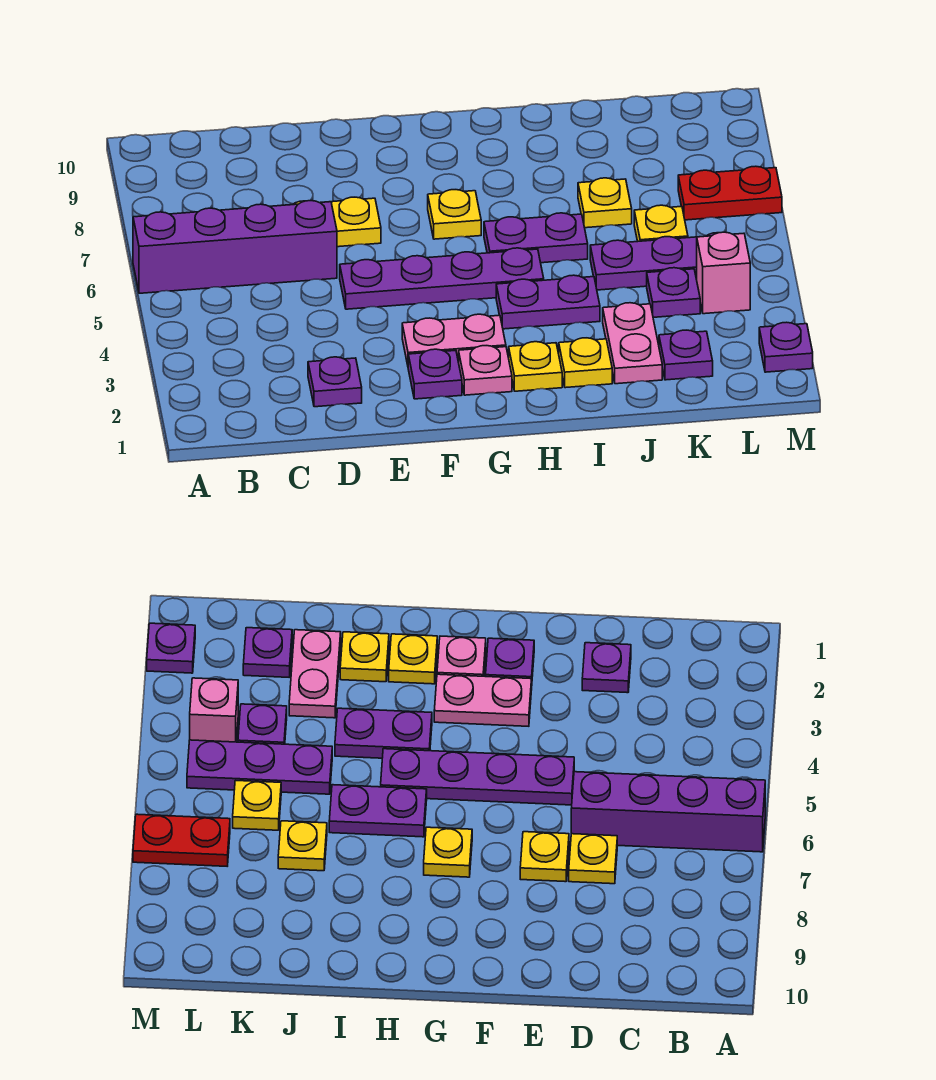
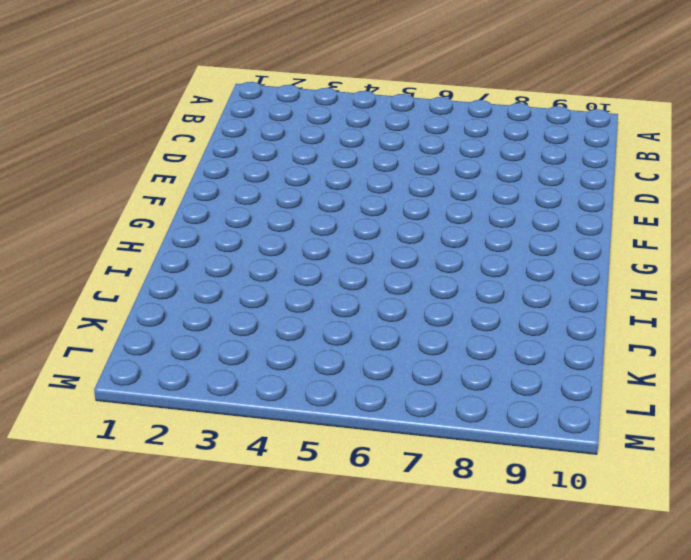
none -> purple 1x4 brick [133,201,337,293]
none -> purple 1x1 plate [308,357,362,407]
none -> yellow 1x1 plate [569,834,617,884]

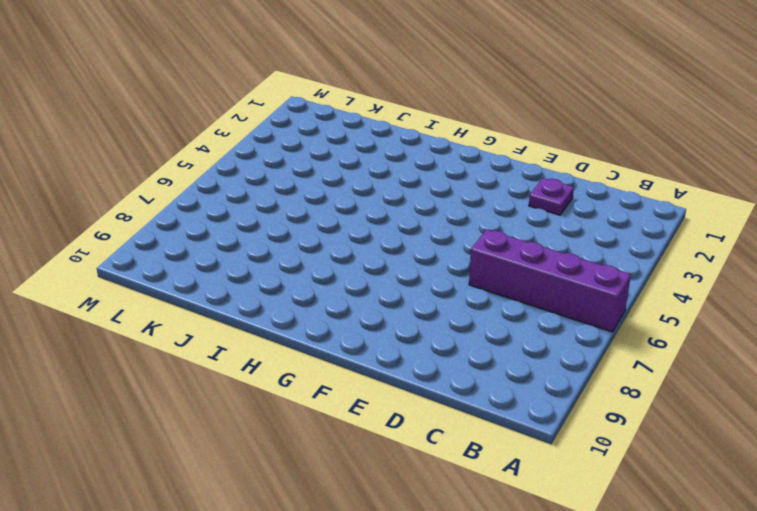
none -> yellow 1x1 plate [569,834,617,884]
none -> purple 1x4 plate [340,248,544,309]
none -> yellow 1x1 plate [331,197,381,247]

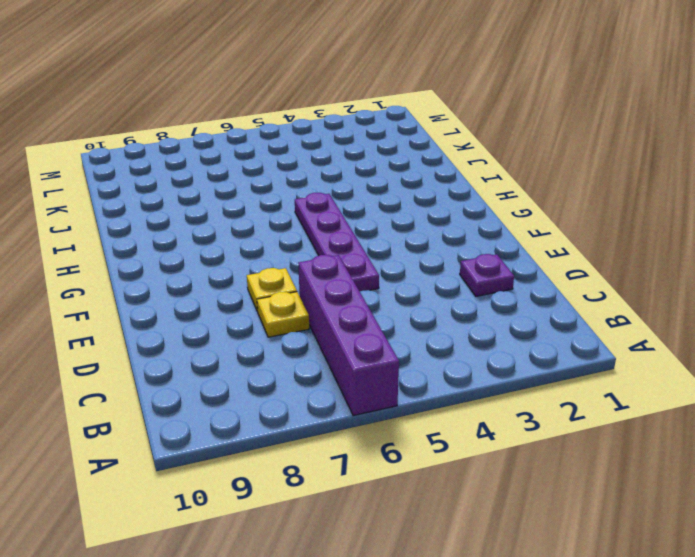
none -> purple 1x1 plate [408,349,462,399]
none -> pink 1x2 plate [402,314,506,365]
none -> pink 1x1 plate [459,346,512,395]

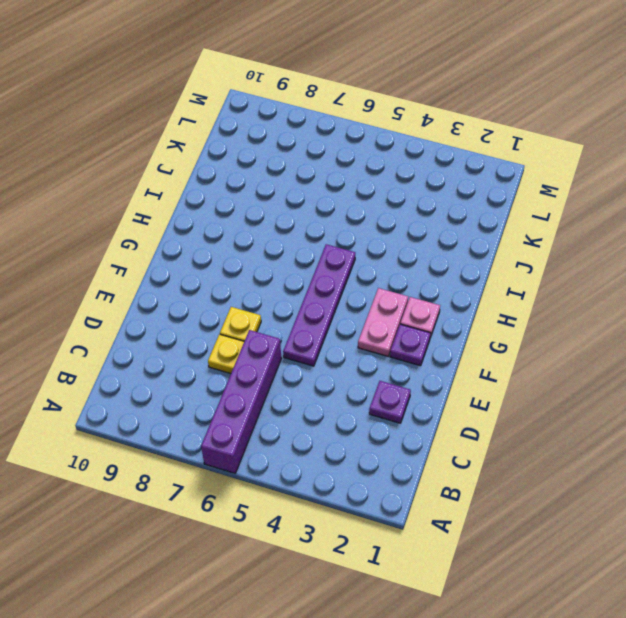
none -> yellow 1x1 plate [428,190,481,239]
none -> yellow 1x1 plate [509,342,562,391]
none -> purple 1x2 plate [496,275,600,329]

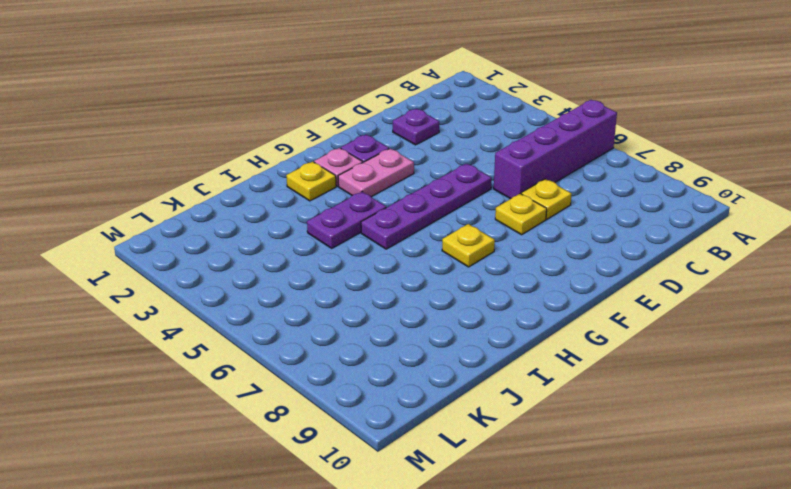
none -> purple 1x2 plate [484,213,588,263]
none -> yellow 1x1 plate [559,338,612,388]
none -> pink 1x2 plate [603,303,662,384]

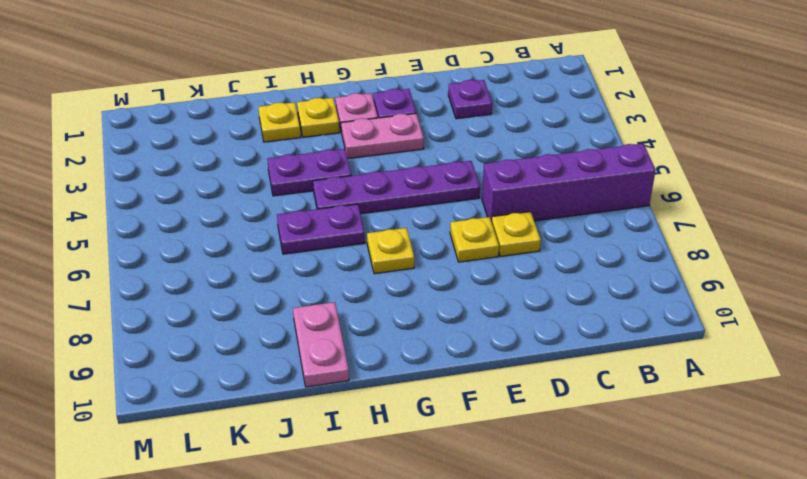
pink 1x2 plate [293,302,349,387] -> pink 1x2 plate moved to [603,303,662,384]
none -> purple 1x3 plate [590,233,717,290]
none -> yellow 1x1 plate [578,178,632,228]
none -> purple 1x1 plate [659,330,713,380]

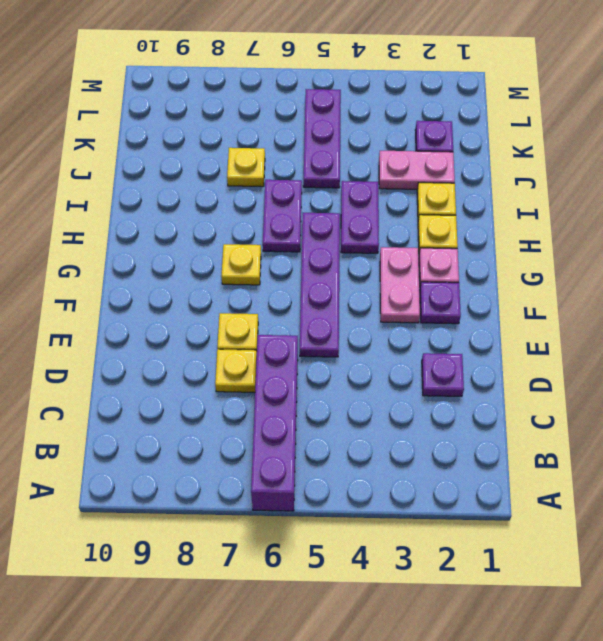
none -> purple 1x1 plate [647,268,700,317]
none -> yellow 1x1 plate [634,205,688,241]
none -> pink 1x1 brick [697,232,750,314]

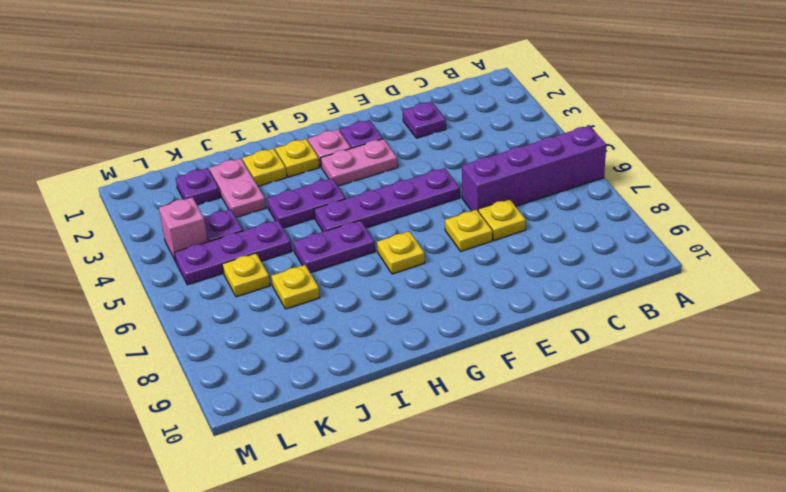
none -> red 1x2 plate [678,166,782,220]
none -> purple 1x1 plate [759,322,813,372]

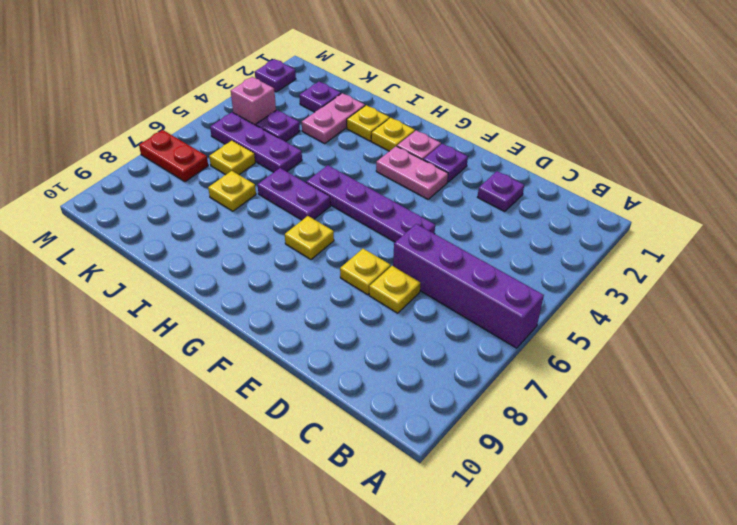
none -> purple 1x2 plate [496,275,600,329]

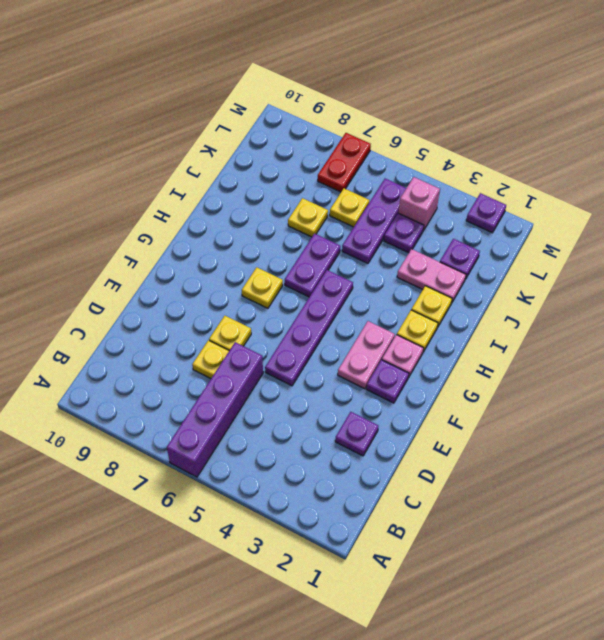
none -> purple 1x2 plate [496,275,600,329]

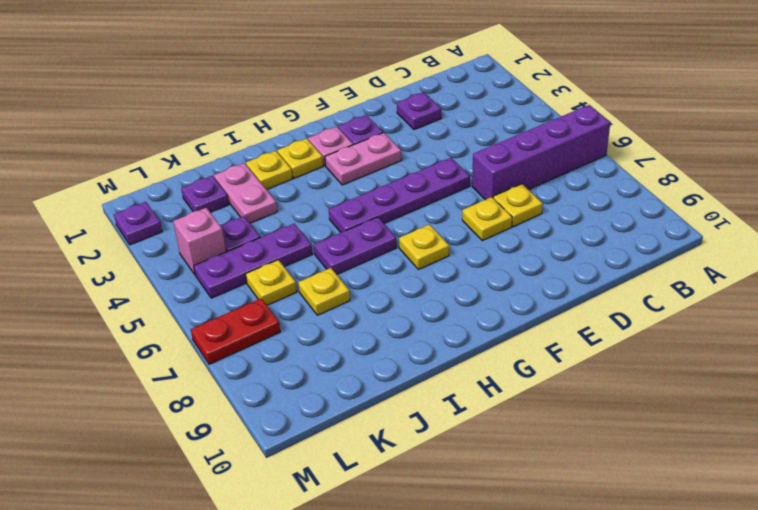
none -> purple 1x2 plate [496,275,600,329]

